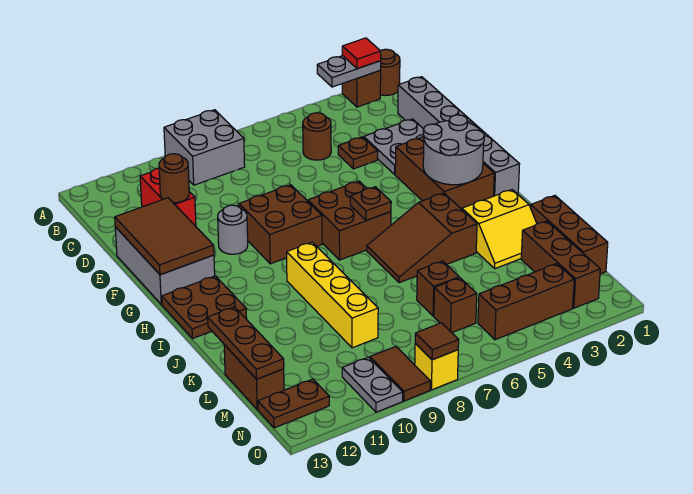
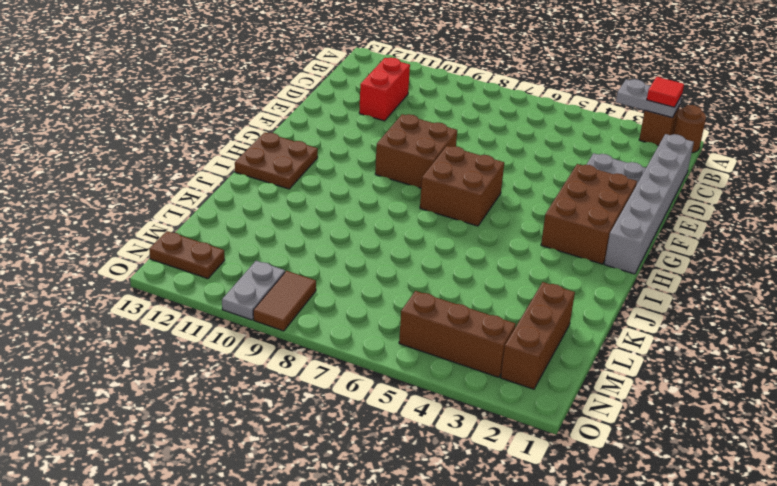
none -> grey 2x2 brick [164,110,245,185]
none -> brown 1x1 round brick [303,113,331,160]
none -> brown 1x1 plate [338,137,378,169]
none -> grey 2x3 brick [115,227,215,304]

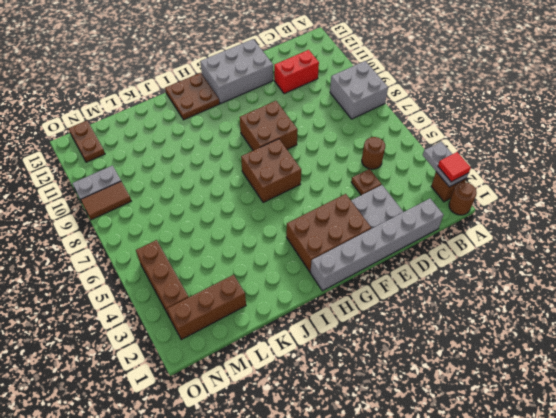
none -> grey 1x1 round brick [218,205,248,254]
none -> brown 2x3 slope [367,193,477,283]
none -> yellow 1x4 brick [287,242,378,348]
none -> yellow 2x2 slope [462,190,537,269]

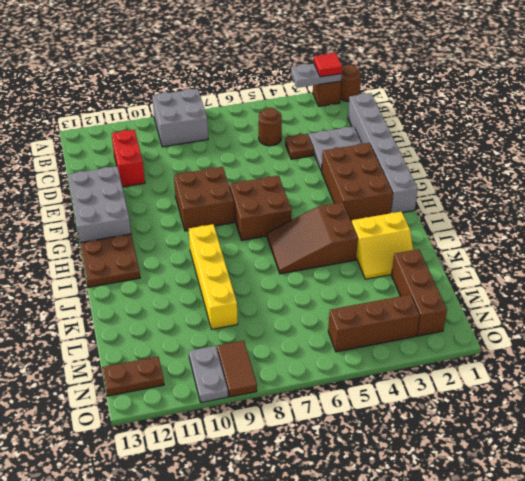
none -> grey 1x1 round brick [218,205,248,254]
none -> brown 1x3 brick [531,196,608,274]
none -> brown 1x1 brick [417,261,459,316]
none -> brown 1x2 brick [224,345,284,409]

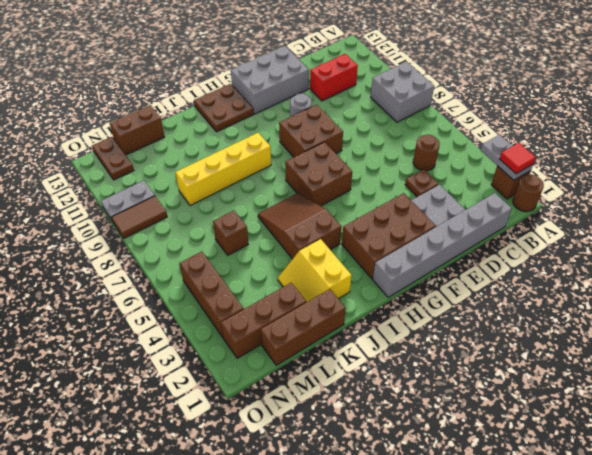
none -> brown 1x1 brick [434,278,477,332]
none -> yellow 1x1 brick [415,344,458,390]
none -> brown 1x1 round brick [159,154,189,203]
none -> brown 2x3 tile [115,198,214,275]

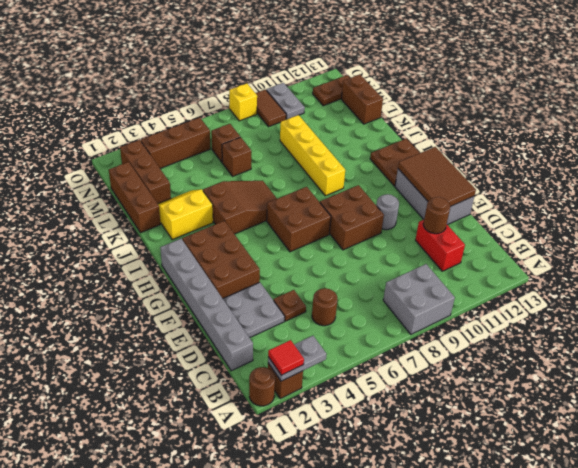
none -> grey 2x2 round brick [423,115,484,185]
none -> brown 1x1 plate [350,187,391,221]
none -> brown 1x3 plate [208,307,284,379]
none -> brown 1x1 tile [415,323,459,360]

